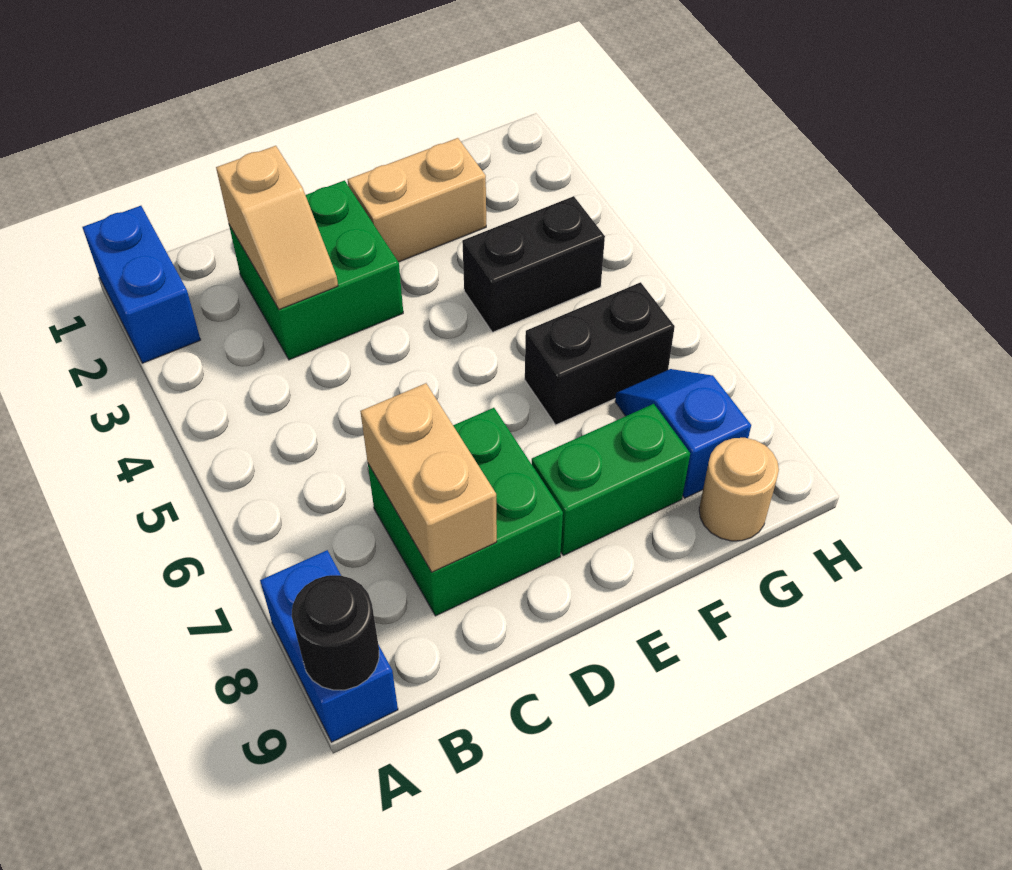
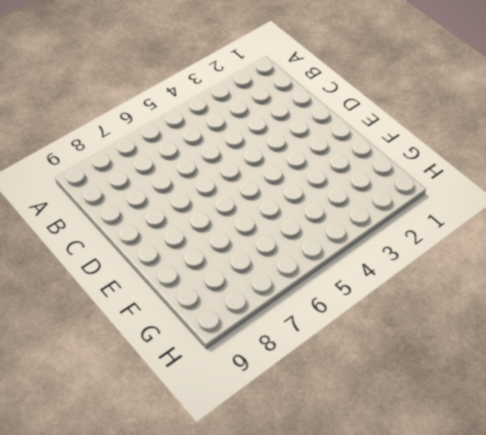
none -> blue 1x2 brick [82,206,201,363]
none -> blue 1x2 brick [260,550,398,742]
none -> green 2x2 brick [229,180,403,360]

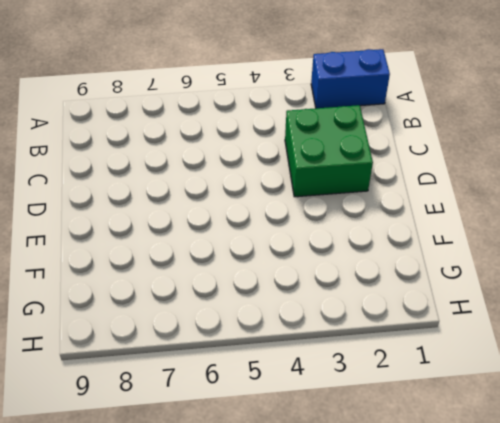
none -> blue 1x2 brick [260,550,398,742]
none -> green 2x2 brick [368,408,563,616]
none -> tan 1x2 brick [348,138,486,262]

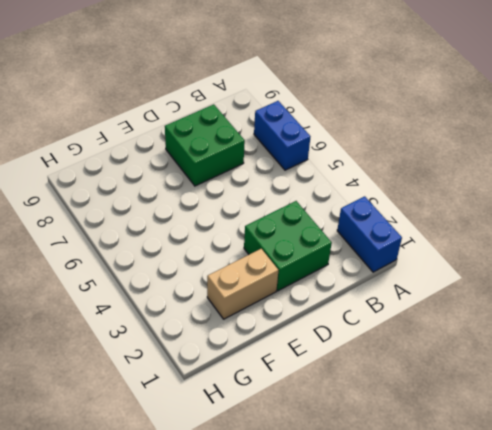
blue 1x2 brick [254,101,310,170] -> blue 1x2 brick moved to [260,550,398,742]
none -> green 1x2 brick [532,404,690,555]
none -> black 1x2 brick [462,196,605,332]
none -> black 1x2 brick [525,282,675,425]

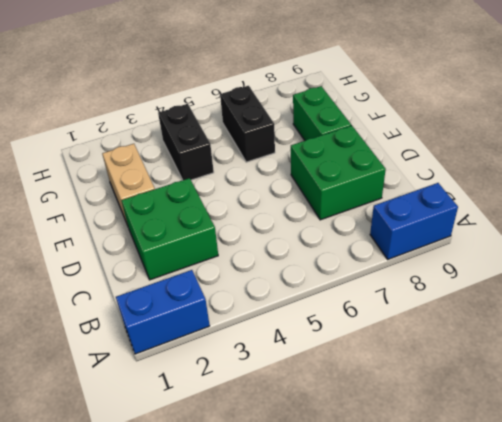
none -> blue 1x2 slope [615,369,751,498]
none -> tan 1x1 round brick [699,438,779,541]
none -> black 1x1 round brick [292,575,379,690]

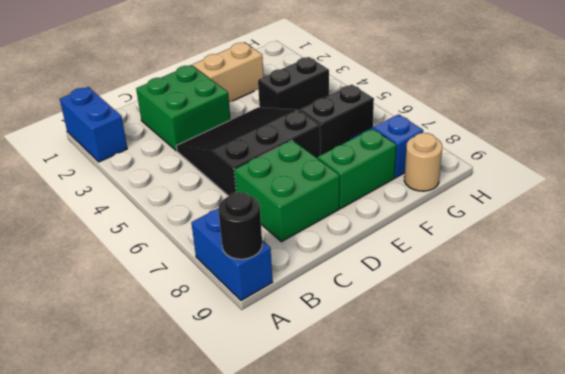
black 3x3 slope [176,107,320,196] -> none
none -> tan 1x2 slope [216,146,338,310]
none -> tan 1x2 brick [360,383,497,572]

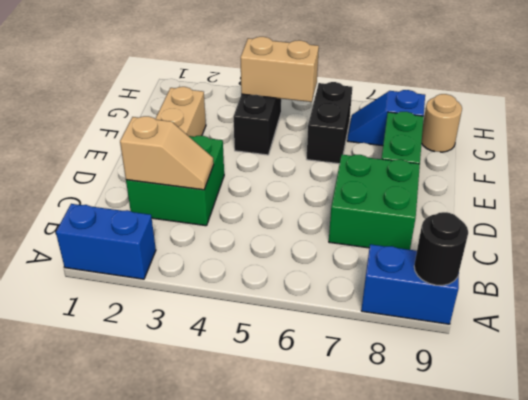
tan 1x2 brick [241,37,319,102] -> tan 1x2 brick moved to [360,383,497,572]

